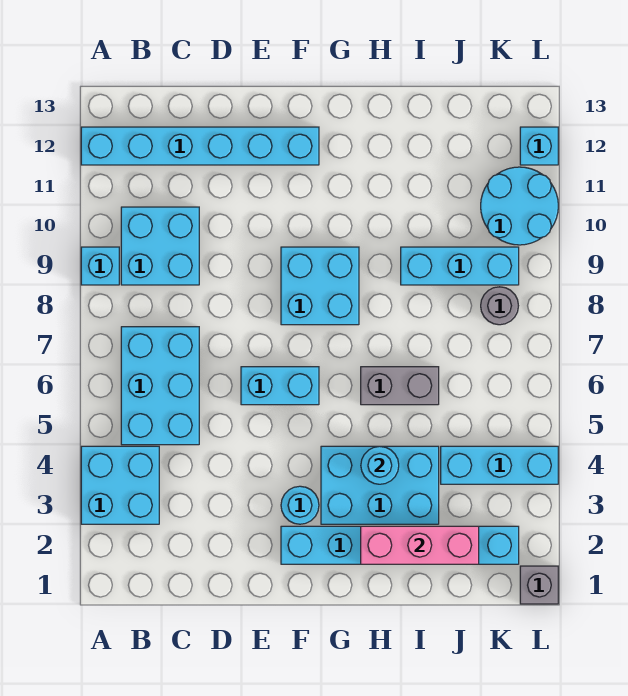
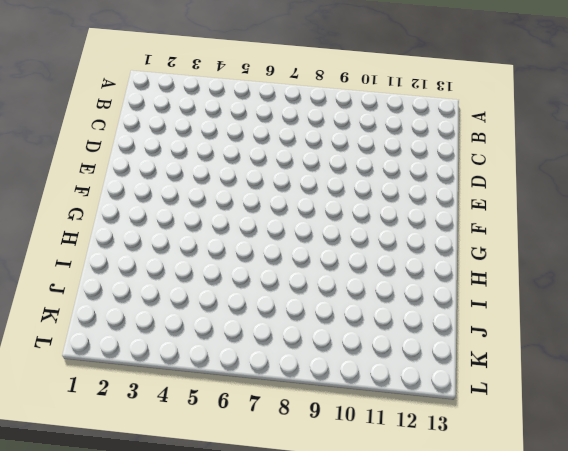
none -> cyan 2x2 brick [81,446,159,524]
none -> cyan 1x1 brick [81,247,119,285]
none -> cyan 1x6 brick [81,127,319,165]

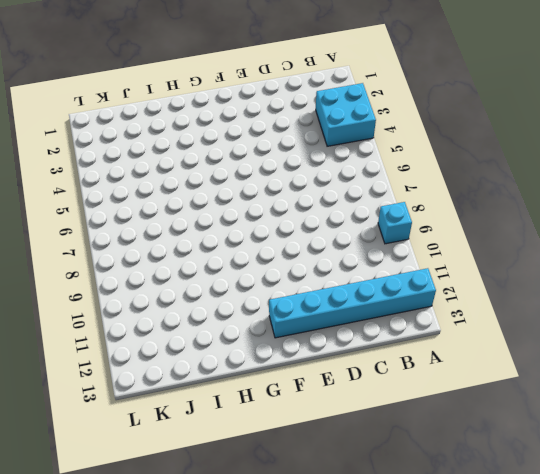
none -> cyan 2x3 brick [121,327,199,445]
none -> cyan 2x2 brick [121,207,199,285]
none -> cyan 1x2 brick [241,367,319,405]

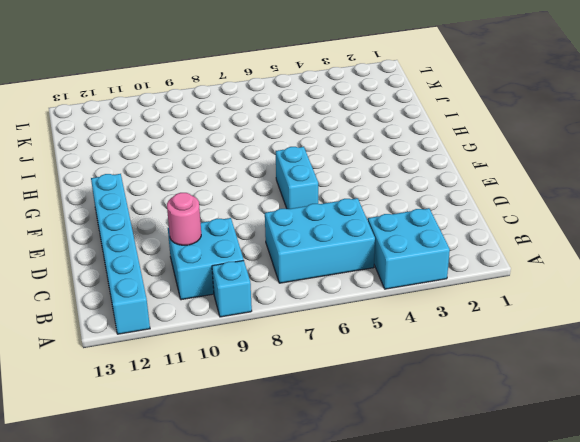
pink 1x1 round brick [167,193,201,245] -> none
none -> cyan 1x6 brick [281,526,519,564]
none -> cyan 1x1 round brick [281,486,319,524]
none -> cyan 2x2 brick [281,247,359,325]

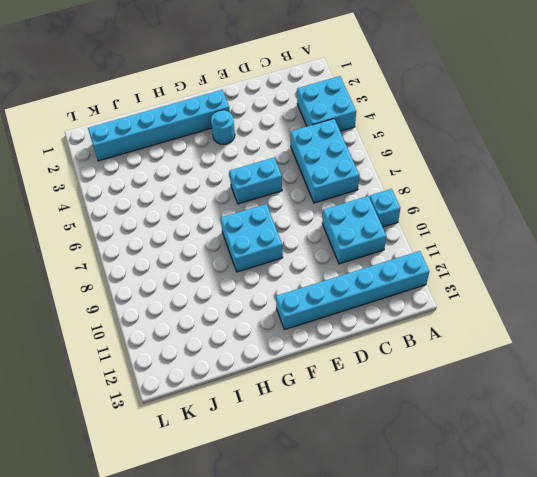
none -> cyan 2x3 brick [321,446,439,524]
none -> grey 1x2 brick [361,367,439,405]
none -> cyan 1x3 brick [401,247,519,285]

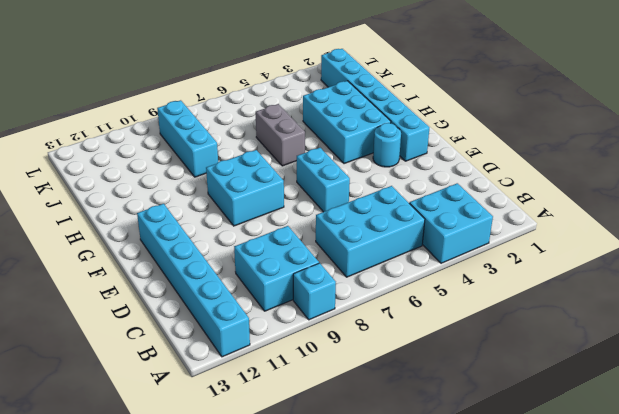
none -> cyan 1x3 brick [441,446,558,484]
none -> grey 1x1 round brick [481,287,518,325]
none -> cyan 2x2 round brick [481,167,558,245]

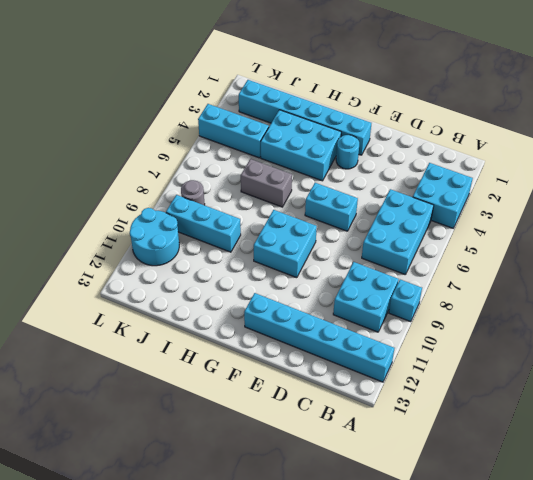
none -> grey 1x1 brick [520,566,558,604]
none -> cyan 1x1 brick [520,127,558,165]
none -> pink 1x3 brick [361,526,479,564]

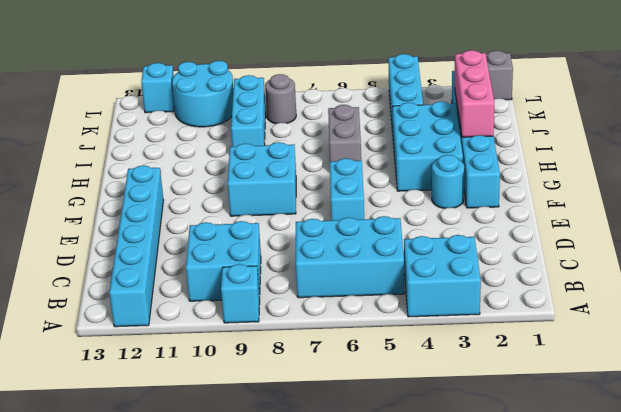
none -> cyan 1x1 round brick [361,446,399,484]

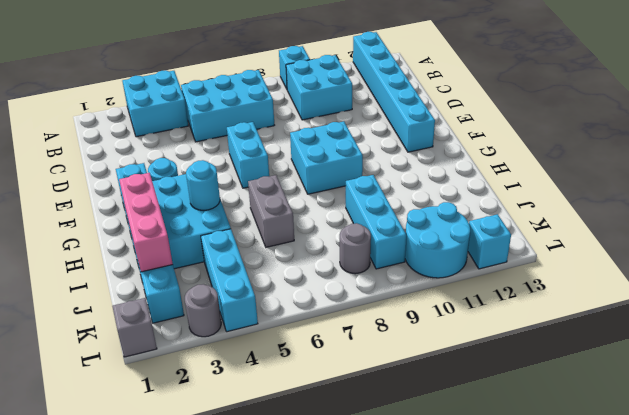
grey 1x1 round brick [185,284,221,337] -> none

